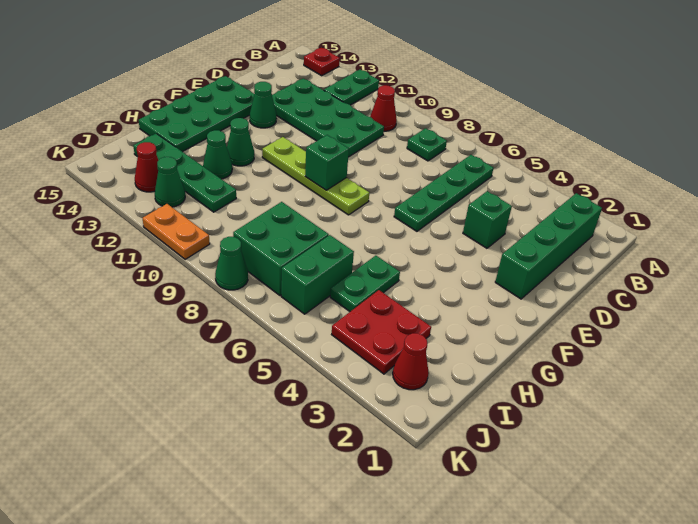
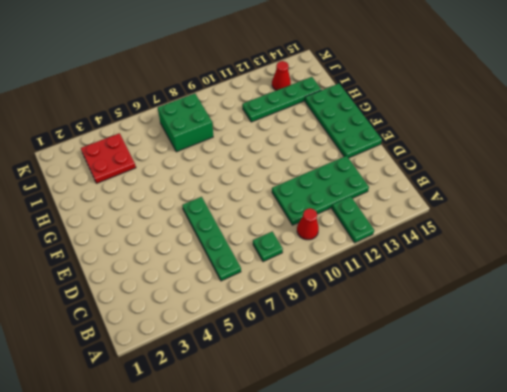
none -> red 1x1 plate [304,48,340,76]
none -> green 1x4 brick [495,193,602,299]
none -> green 1x1 brick [463,191,512,248]

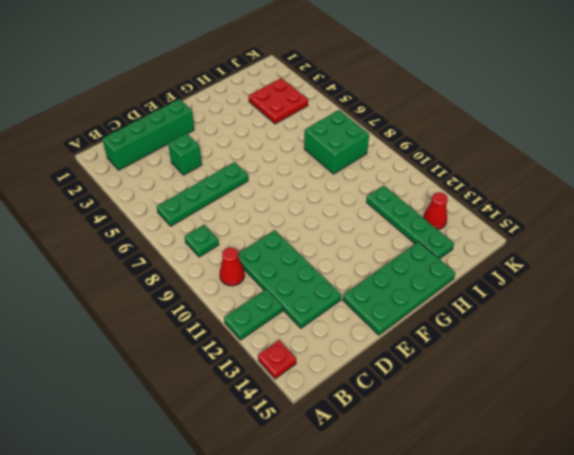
none -> green 1x1 cone [250,82,277,128]
none -> lime 1x4 plate [262,137,369,215]
none -> green 1x1 cone [227,118,254,166]

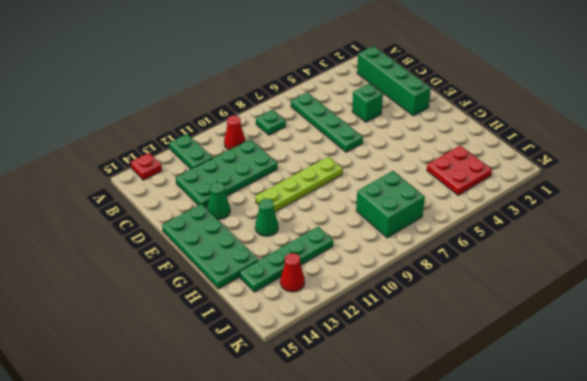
none -> green 1x2 plate [330,256,400,312]
none -> green 1x1 cone [203,130,232,179]
none -> green 1x2 brick [281,235,354,314]

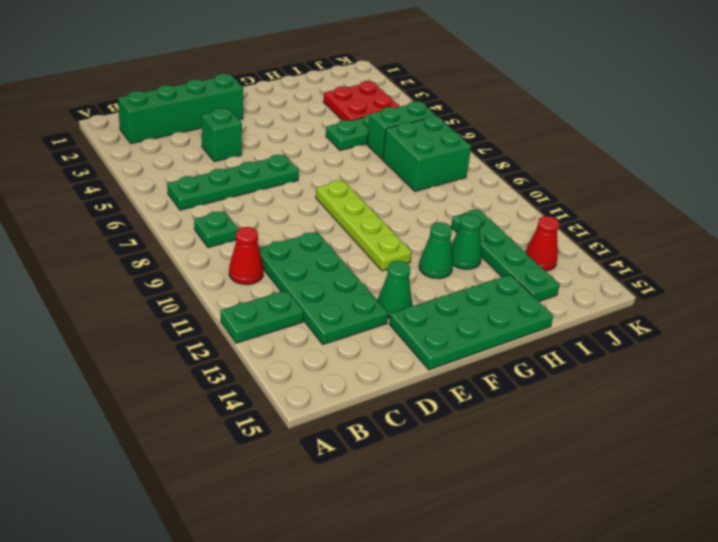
none -> red 1x1 plate [304,48,340,76]
none -> red 1x1 cone [393,333,429,390]
none -> green 1x1 cone [155,157,185,207]

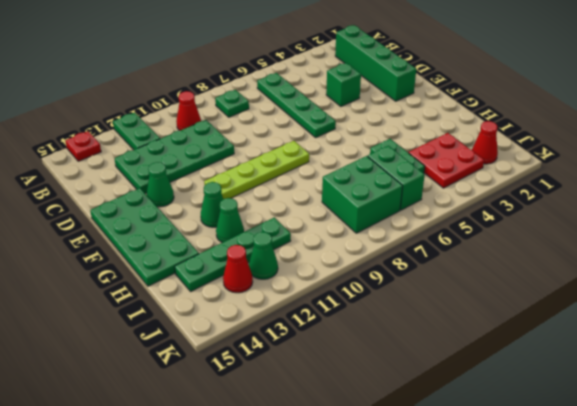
none -> green 1x1 cone [215,237,248,290]
none -> orange 1x2 plate [143,204,210,259]
none -> green 1x1 brick [305,135,349,190]

